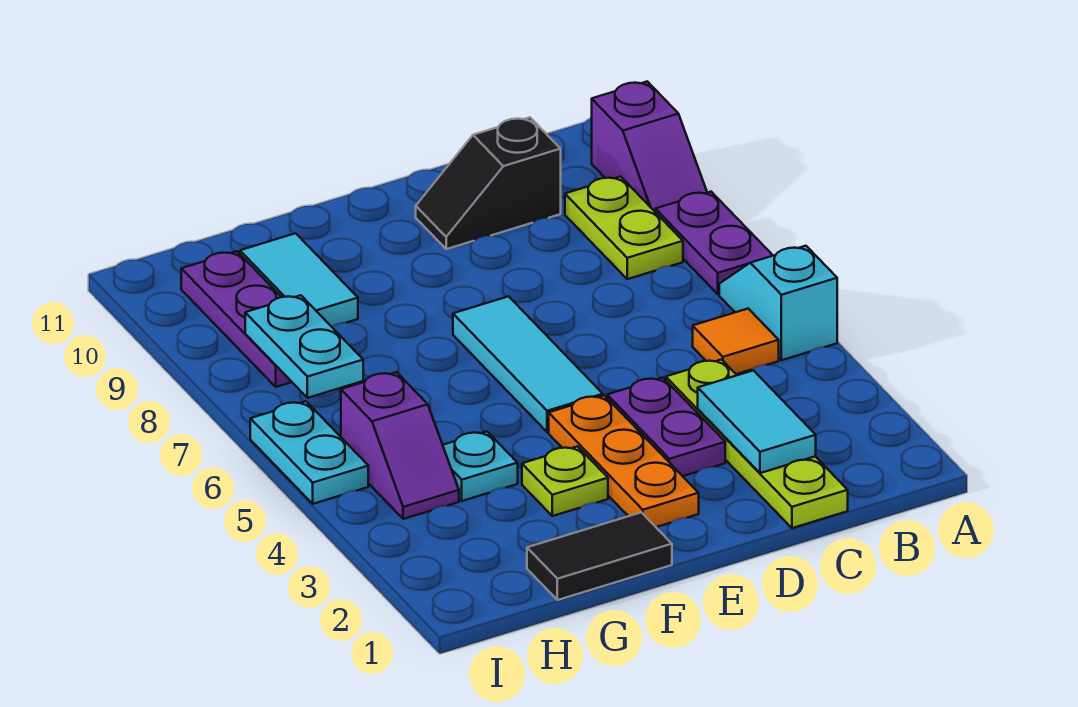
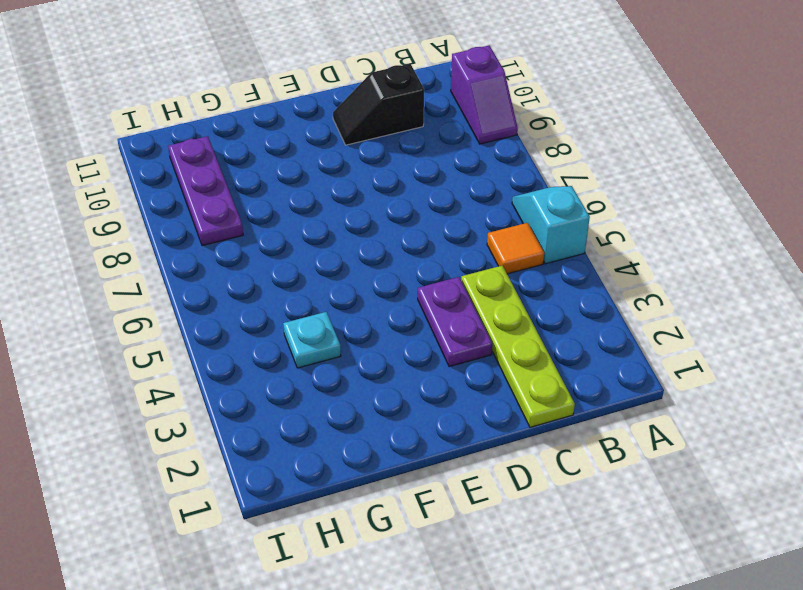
none -> purple 1x2 plate [655,192,773,294]
none -> lime 1x2 plate [565,177,683,279]
none -> orange 1x3 plate [549,395,699,527]

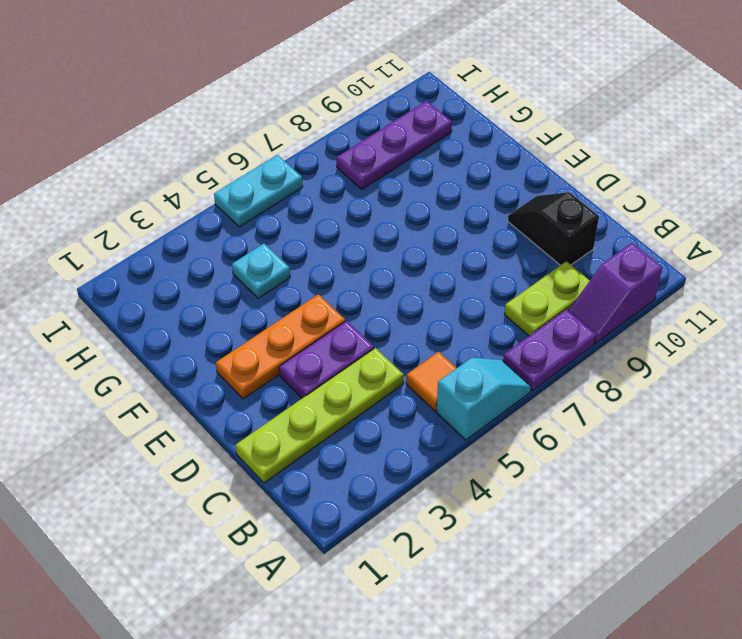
none -> cyan 1x3 tile [453,296,603,432]
none -> black 1x2 tile [527,512,672,600]
none -> lime 1x1 plate [522,446,608,516]

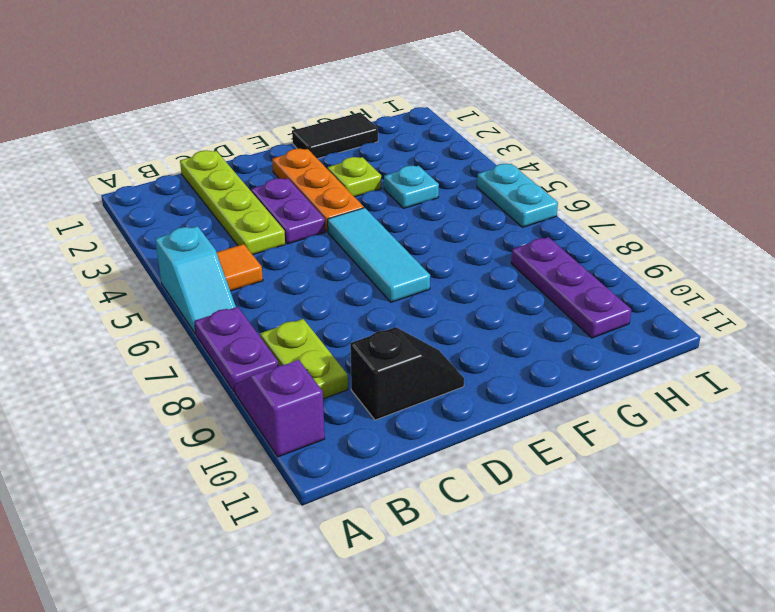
none -> cyan 1x2 tile [240,233,358,327]
none -> purple 1x2 slope [341,372,459,519]
none -> cyan 1x2 tile [698,370,816,473]

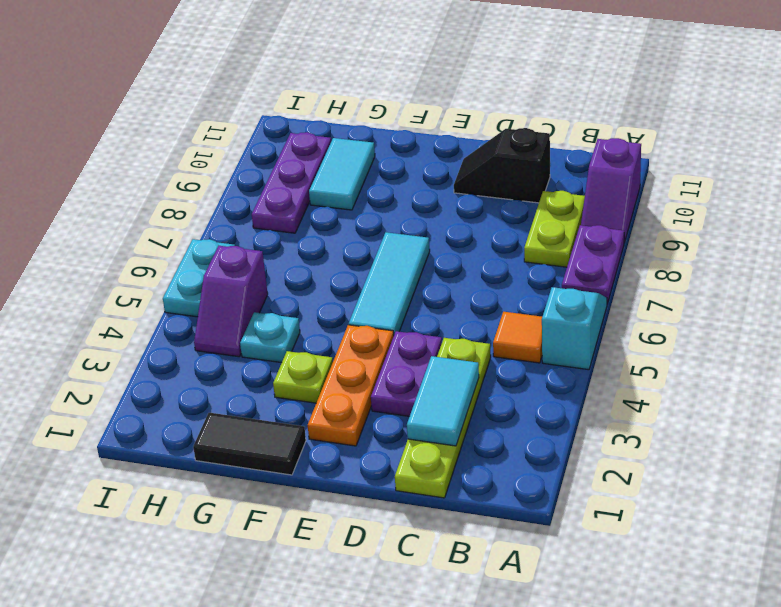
none -> cyan 1x2 plate [245,295,363,398]

